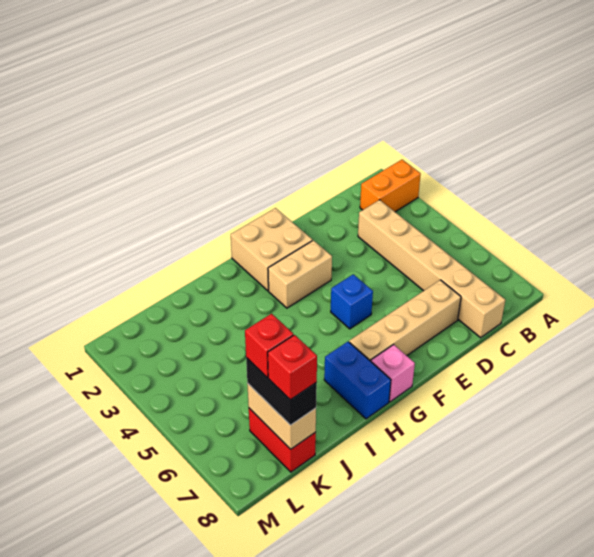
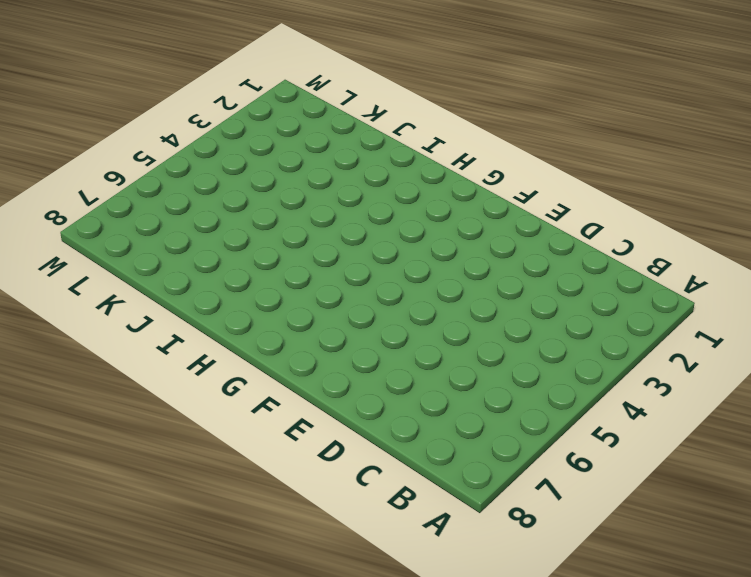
none -> orange 1x2 brick [360,160,421,212]
none -> tan 1x6 brick [358,200,505,338]
none -> tan 1x4 brick [349,280,461,361]

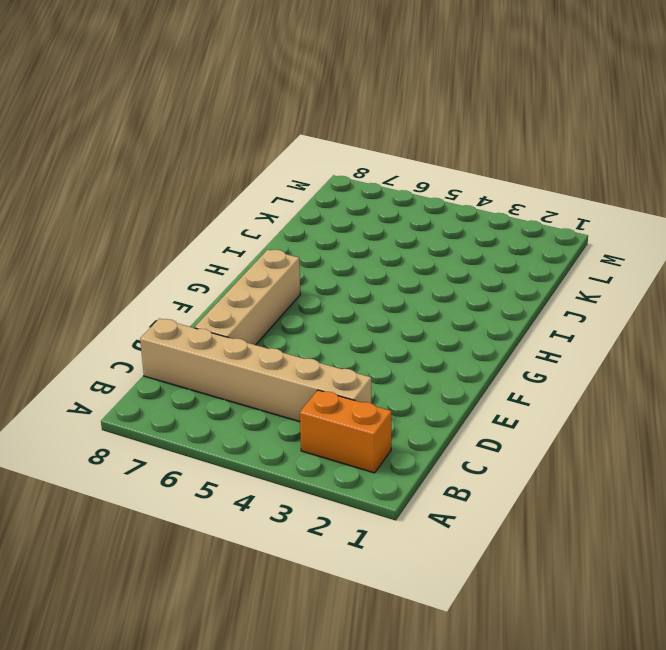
orange 1x2 brick [300,390,391,473] -> orange 1x2 brick turned to [360,160,421,212]
none -> tan 2x2 brick [231,208,313,291]
none -> tan 1x2 brick [268,240,332,308]
none -> blue 1x1 brick [331,274,373,329]

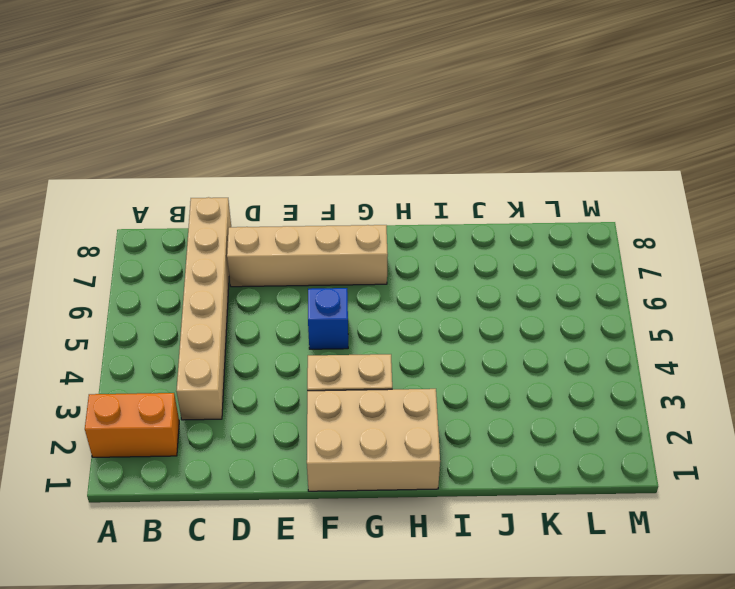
tan 2x3 brick [307,389,440,491] -> tan 2x2 brick [231,208,313,291]
none -> pink 1x1 brick [371,345,415,402]
none -> blue 1x2 brick [324,342,391,419]
none -> red 1x2 brick [249,408,316,472]

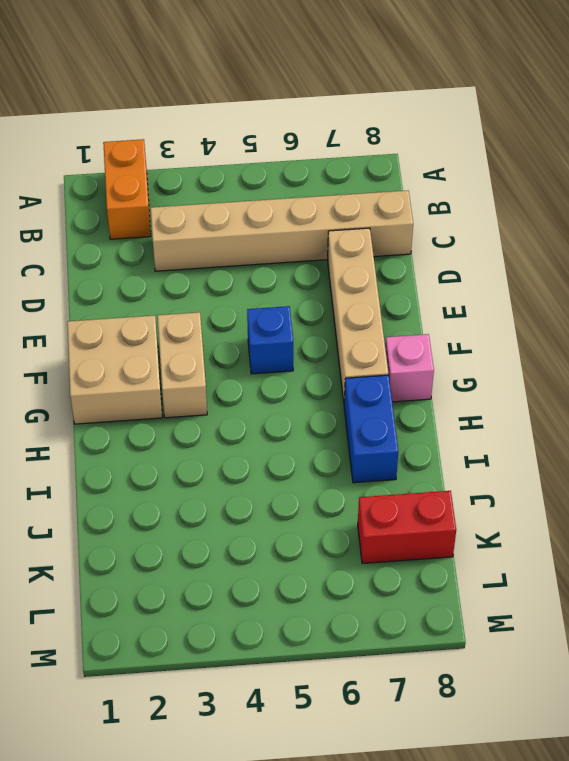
blue 1x2 brick [344,375,398,483] -> blue 1x2 brick turned to [324,342,391,419]
none -> tan 1x2 brick [247,383,316,449]
none -> black 1x2 brick [246,358,317,425]
none -> red 1x1 brick [245,314,293,378]

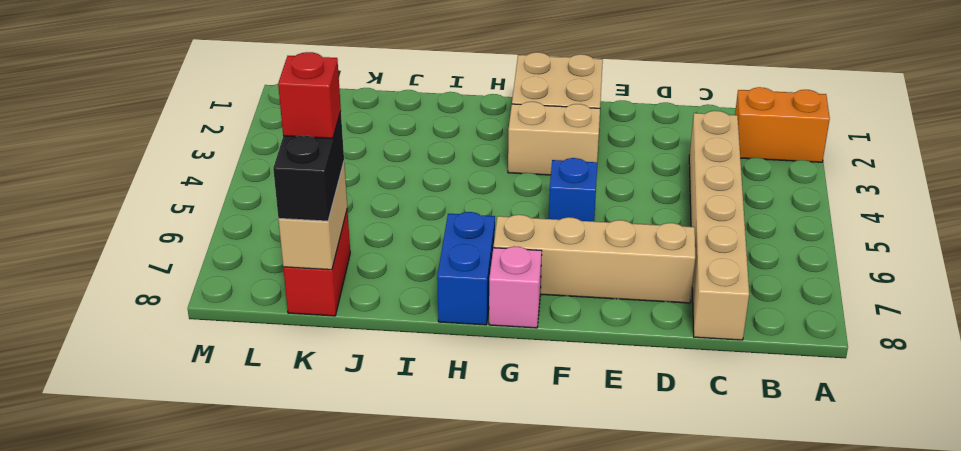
none -> red 1x1 brick [268,335,317,400]

